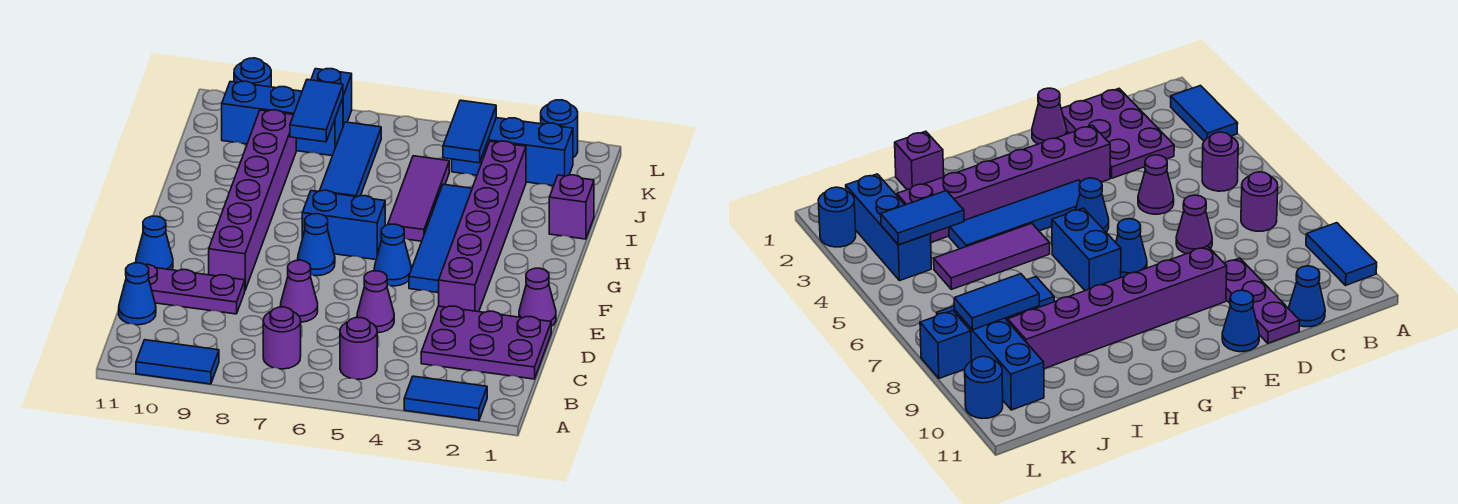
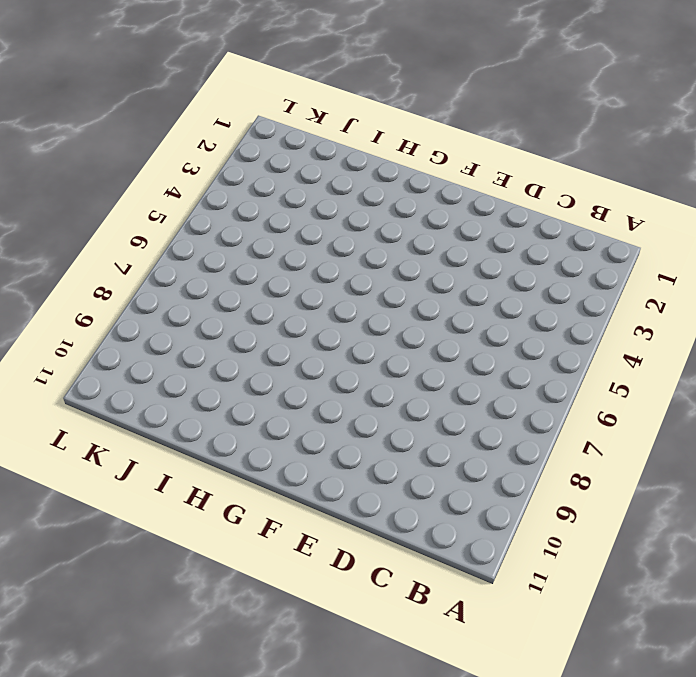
none -> blue 1x2 tile [404,376,487,421]
none -> blue 1x2 tile [136,340,219,384]
none -> purple 1x1 round brick [340,318,377,379]

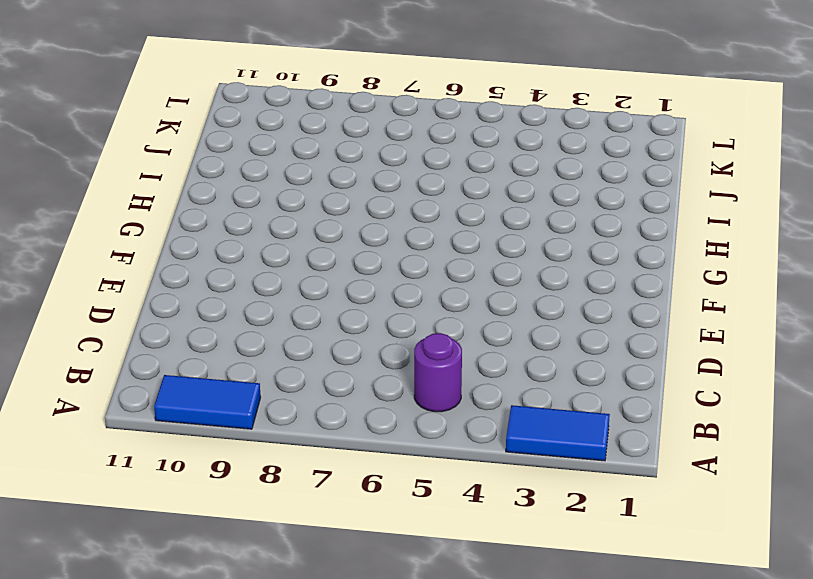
none -> purple 1x1 round brick [263,307,301,369]
none -> purple 2x3 plate [421,306,551,379]
none -> blue 1x1 cone [119,263,156,325]

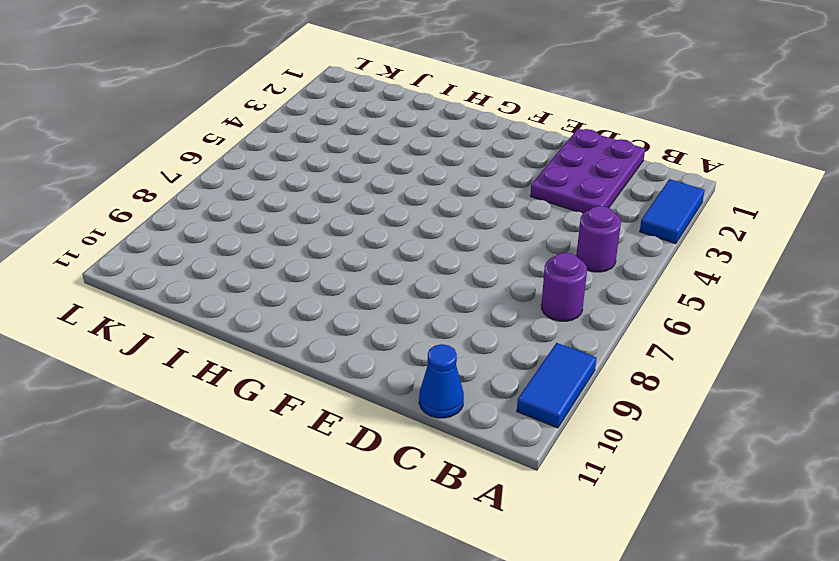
none -> purple 1x1 cone [357,271,394,333]
none -> purple 1x1 cone [280,260,318,322]
none -> purple 1x3 plate [146,264,245,314]

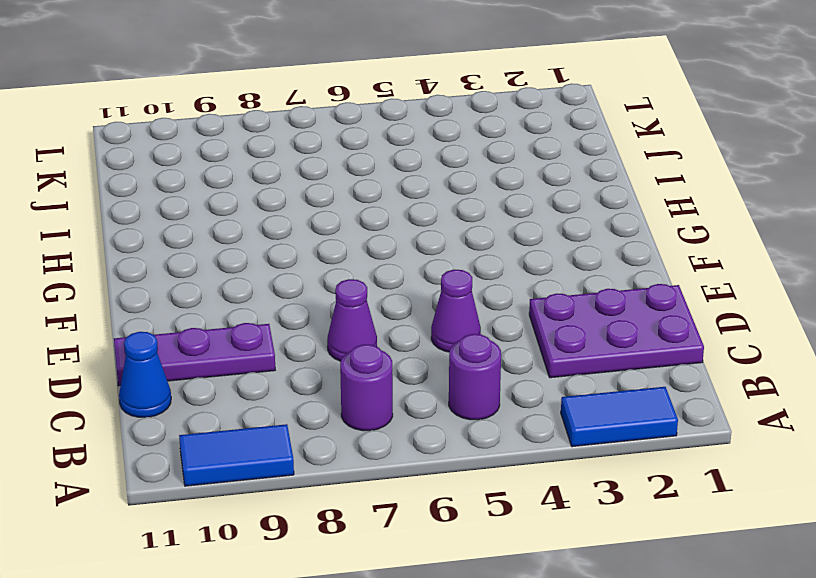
none -> purple 1x1 cone [519,268,556,326]
none -> purple 1x6 brick [439,141,526,312]
none -> purple 1x6 brick [209,110,296,290]

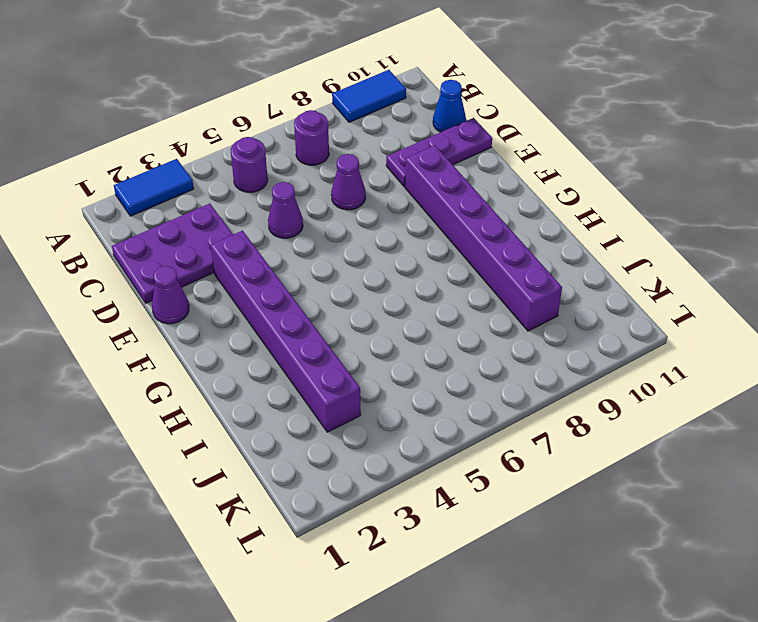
none -> blue 1x1 cone [136,216,173,270]
none -> blue 1x4 tile [409,184,472,293]
none -> blue 1x1 cone [374,224,411,286]

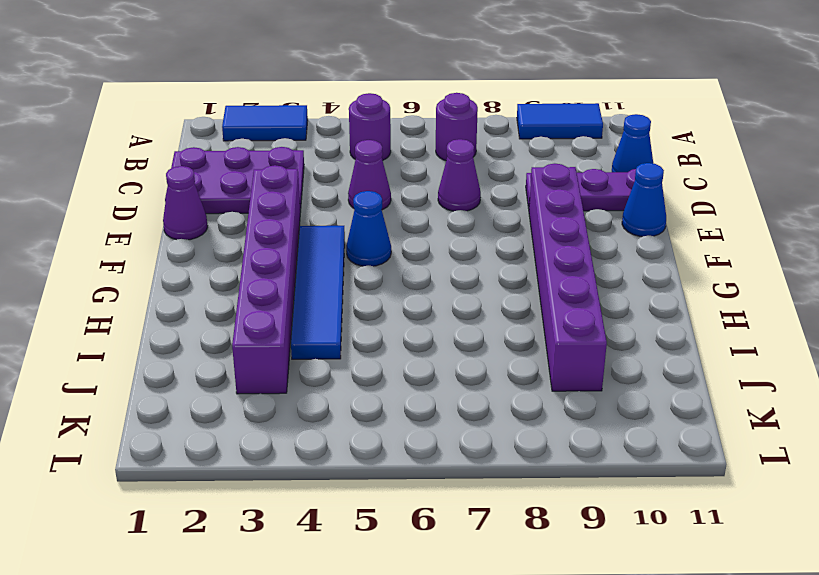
none -> blue 1x1 cone [298,214,335,276]
none -> blue 1x2 brick [302,190,385,260]
none -> purple 1x3 tile [388,156,449,241]

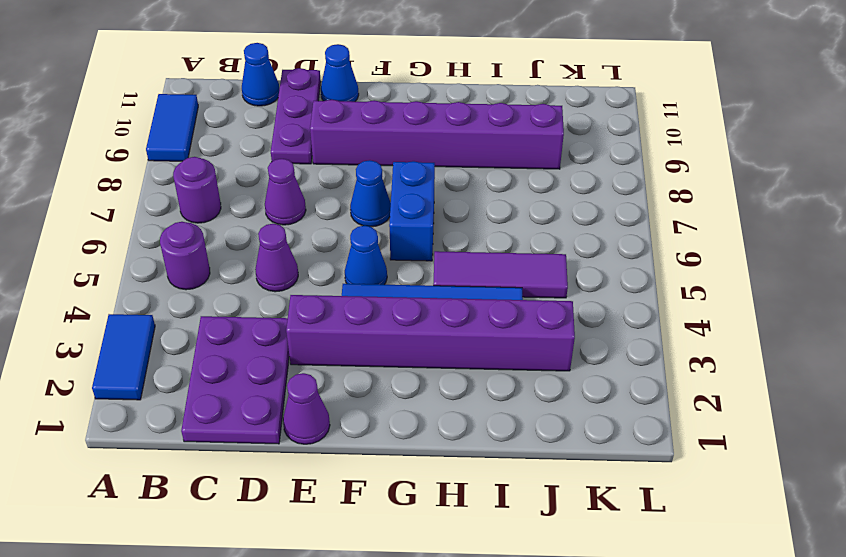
none -> purple 1x1 brick [549,175,594,239]
none -> blue 1x3 tile [320,122,381,197]
none -> blue 1x3 brick [452,118,573,186]

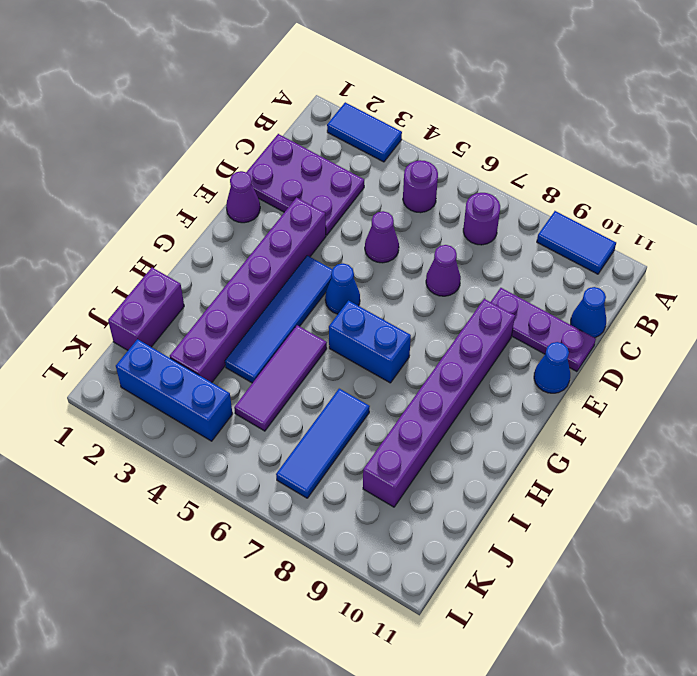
purple 1x2 brick [108,268,184,350] -> purple 1x1 brick [549,175,594,239]
none -> blue 1x1 cone [298,214,335,276]
none -> blue 1x3 brick [222,81,343,156]
none -> blue 1x1 round brick [541,100,578,158]

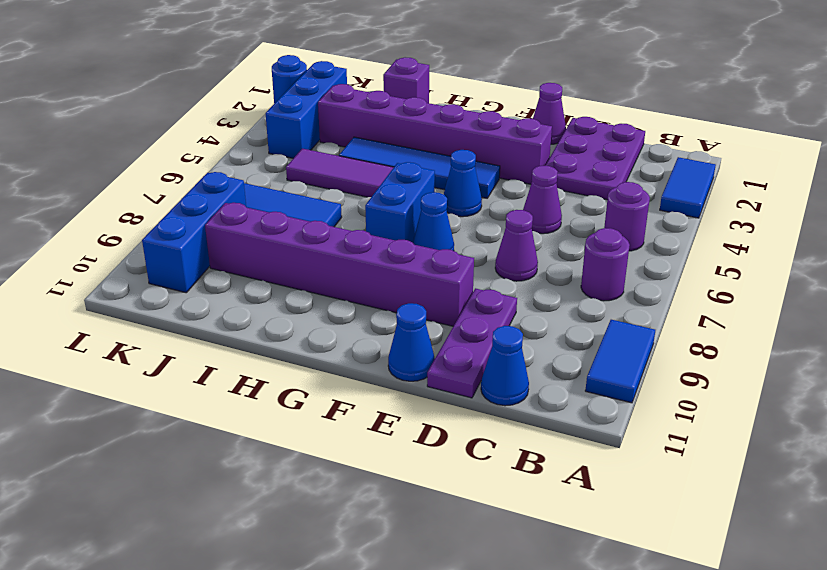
none -> blue 1x1 brick [311,69,352,125]
none -> blue 1x1 round brick [234,58,271,87]
none -> blue 1x2 tile [443,100,496,163]

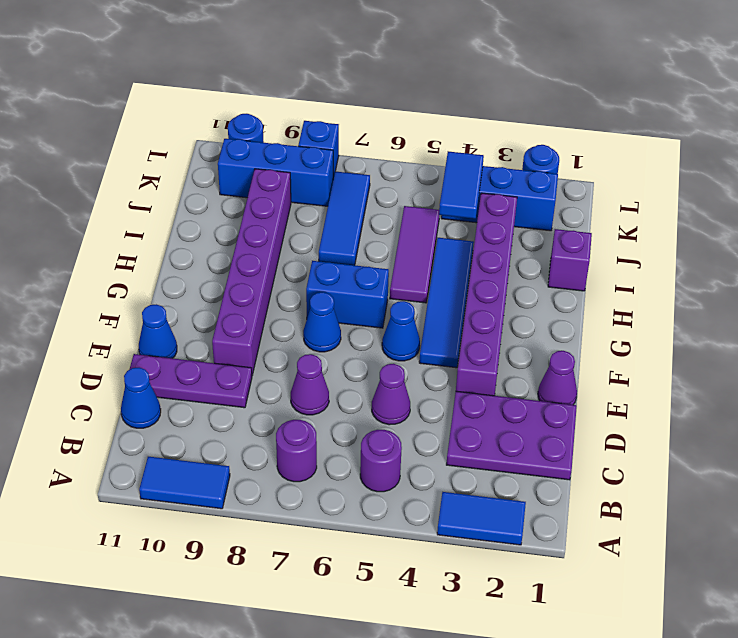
none -> blue 1x2 tile [290,80,343,142]

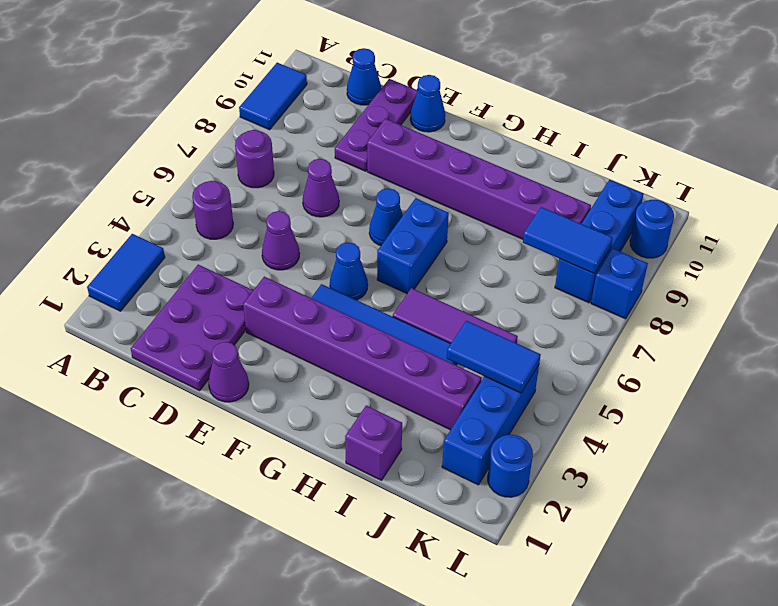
none -> blue 1x3 tile [320,122,381,197]

